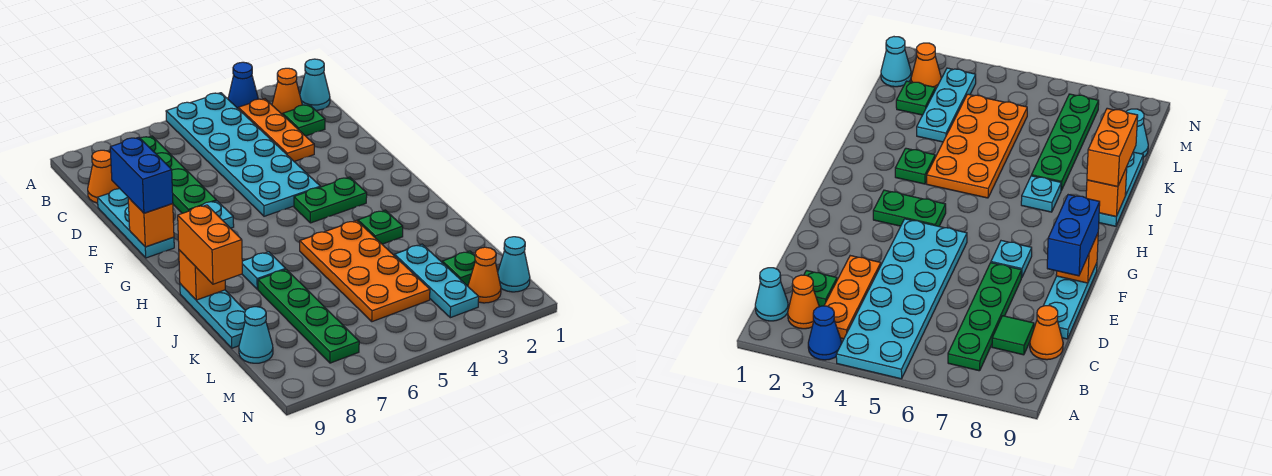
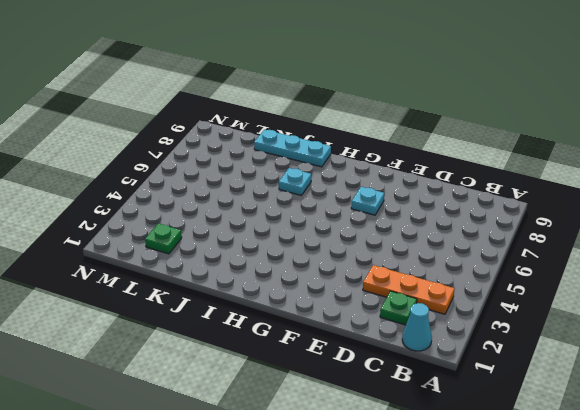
none -> blue 1x1 cone [228,62,258,108]
none -> cyan 2x6 plate [166,93,320,216]
none -> orange 1x1 cone [272,68,302,115]

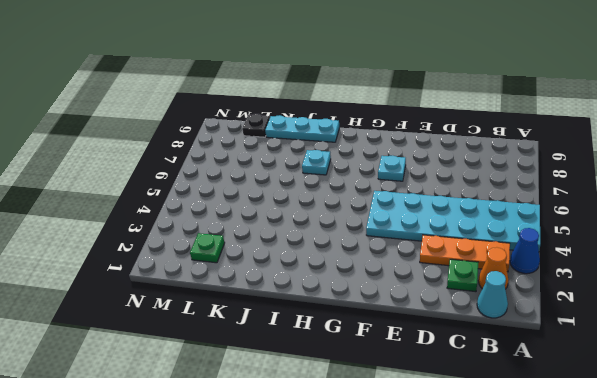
black 1x1 plate [242,114,270,137] -> cyan 1x1 cone [239,307,273,363]
none -> green 1x4 plate [140,136,216,213]
none -> green 1x1 tile [992,316,1034,355]
none -> orange 1x1 cone [88,150,119,203]

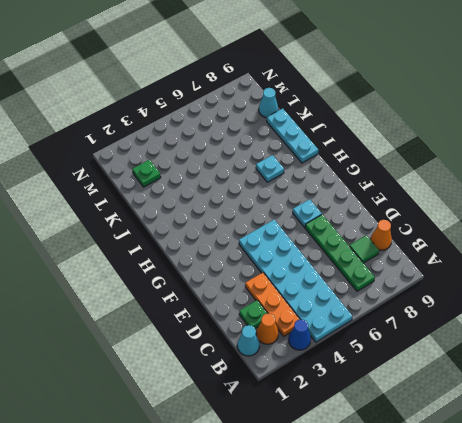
none -> cyan 1x3 plate [97,189,174,258]
none -> green 1x2 plate [294,177,367,223]
none -> green 1x1 plate [358,210,403,244]

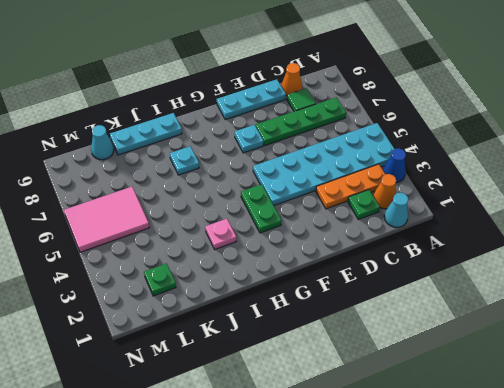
pink 1x1 plate [205,219,236,249] -> green 1x1 plate [358,210,403,244]
pink 2x3 tile [64,187,149,252] -> orange 2x4 plate [300,221,430,322]
none -> green 1x4 plate [258,269,359,363]
none -> cyan 1x3 plate [395,244,479,318]
none -> cyan 1x1 cone [498,237,530,292]

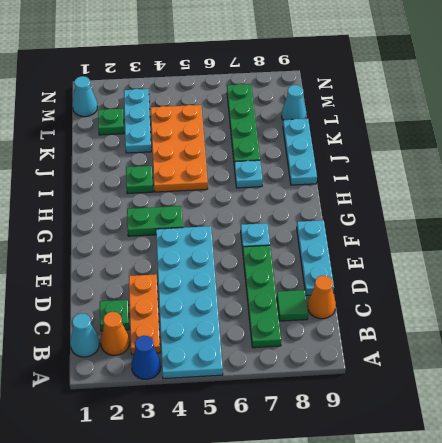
none -> orange 1x1 cone [468,247,501,303]
none -> orange 1x1 brick [128,198,174,247]
none -> orange 1x1 brick [179,250,225,300]

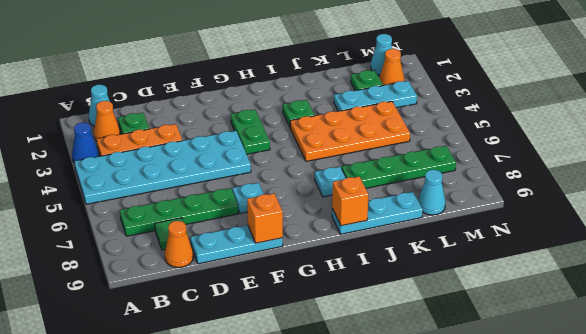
none -> blue 1x2 brick [110,137,173,213]
none -> orange 1x2 brick [178,205,242,284]

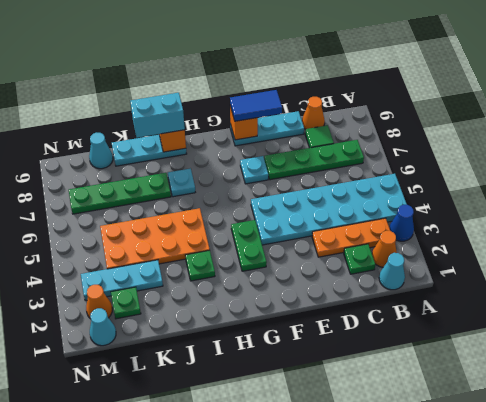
blue 1x2 tile [230,90,282,121] -> blue 1x2 brick [110,137,173,213]
cyan 1x2 brick [130,93,185,138] -> orange 1x2 brick [178,205,242,284]

